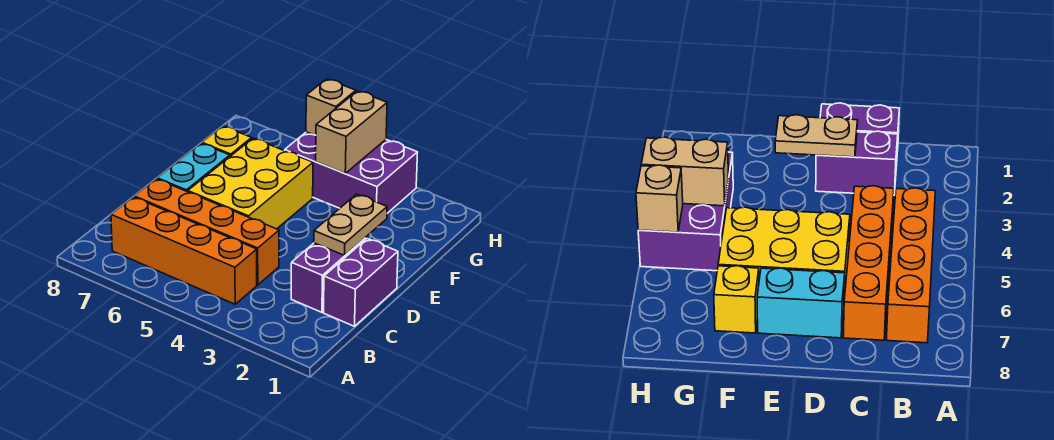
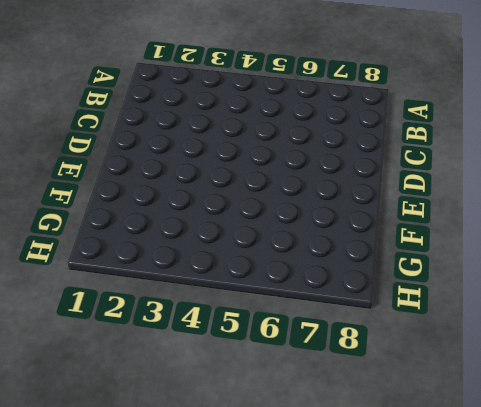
none -> orange 1x4 brick [111,197,257,304]
none -> purple 1x2 brick [324,239,398,326]

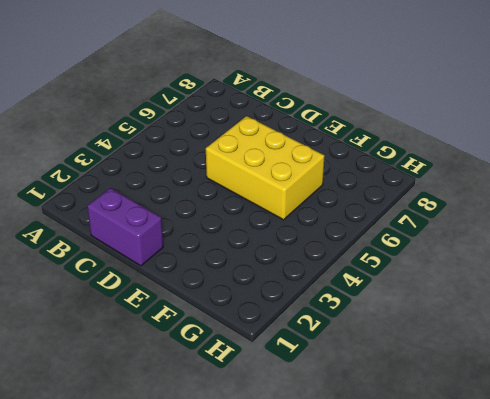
none -> orange 1x4 brick [111,197,257,304]
none -> purple 1x2 brick [291,238,365,312]

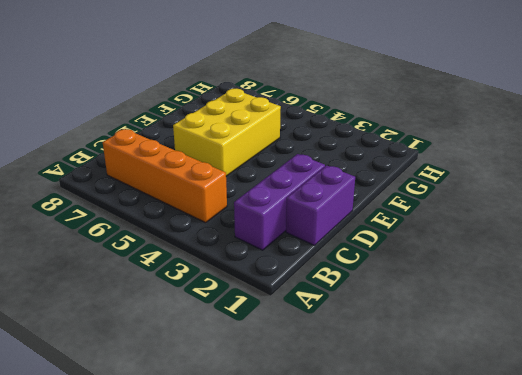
purple 1x3 brick [234,154,325,250] -> purple 1x2 brick [291,238,365,312]
none -> orange 1x4 brick [134,179,279,285]
none -> cyan 1x2 brick [157,143,230,192]

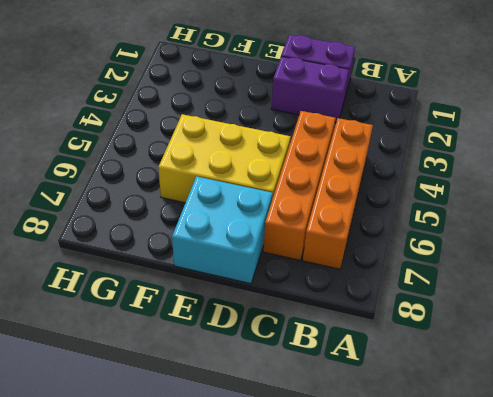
cyan 2x2 brick [172,176,273,284] -> cyan 1x2 brick [157,143,230,192]
none -> yellow 1x1 brick [202,126,252,156]
none -> purple 2x3 brick [285,132,418,213]

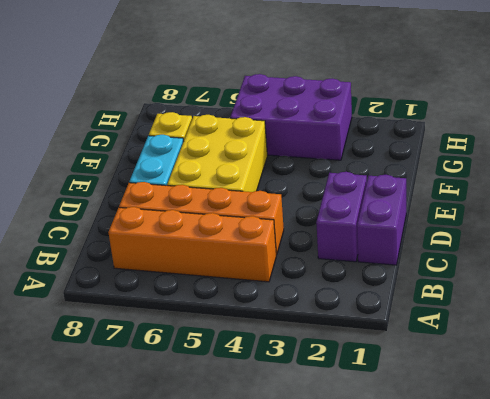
none -> tan 1x2 plate [314,194,387,255]
none -> tan 1x2 brick [316,91,387,173]

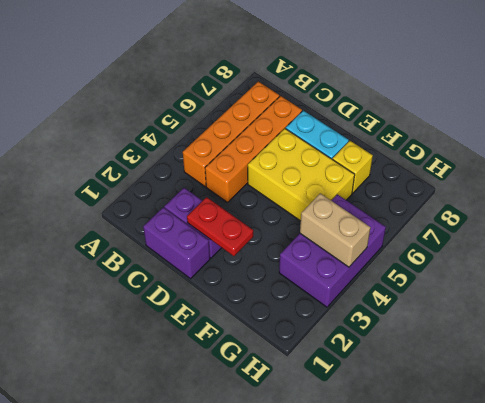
red 1x2 plate [187,197,253,256] -> tan 1x2 plate [314,194,387,255]
none -> tan 1x1 brick [306,79,356,135]

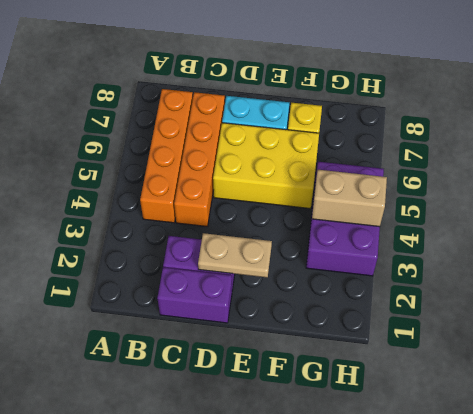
none -> tan 1x1 brick [306,79,356,135]

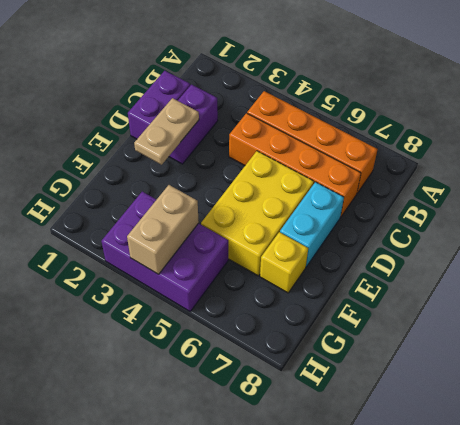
none -> tan 1x1 brick [306,79,356,135]

